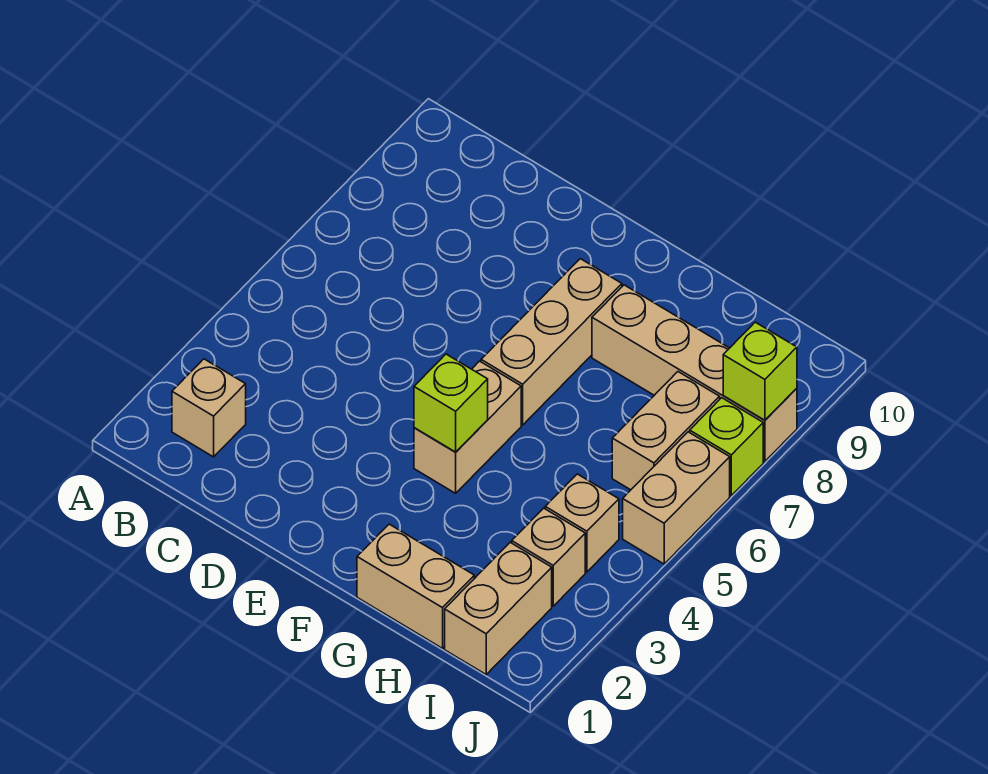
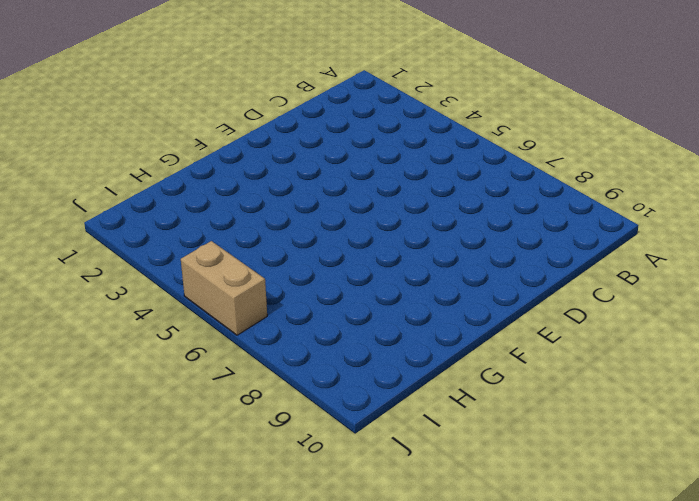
none -> tan 1x1 brick [172,359,246,457]
none -> tan 1x2 brick [414,361,521,493]
none -> tan 1x3 brick [481,259,622,425]

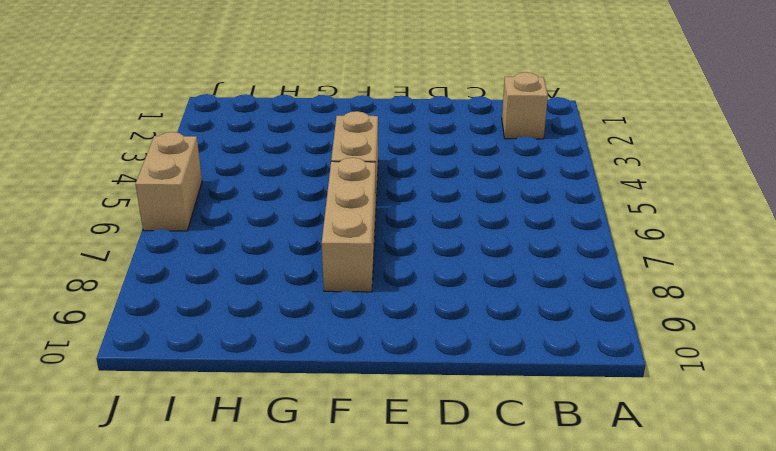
none -> tan 1x2 brick [357,524,474,648]
none -> tan 1x4 brick [592,285,797,462]
none -> tan 1x2 brick [445,542,552,674]

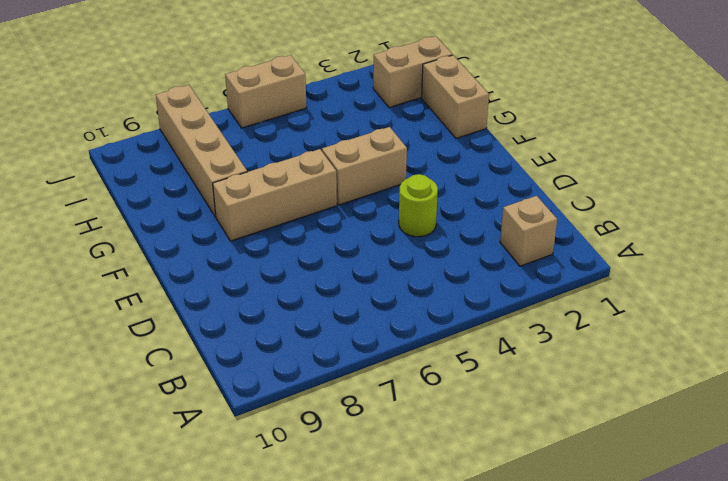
lime 1x1 round brick [399,174,438,237] -> none
none -> tan 1x1 brick [512,508,585,606]
none -> tan 1x1 brick [545,474,619,572]
none -> tan 1x2 brick [612,372,720,490]

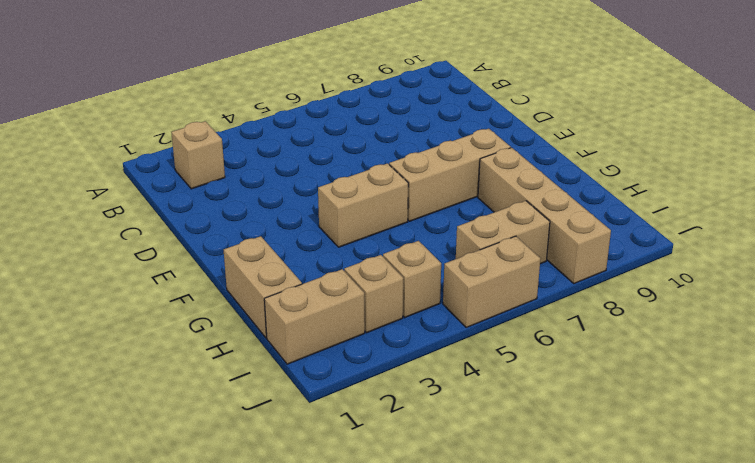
none -> lime 1x1 brick [690,398,763,496]
none -> lime 1x1 brick [414,354,488,452]
none -> lime 1x1 brick [723,322,797,420]

